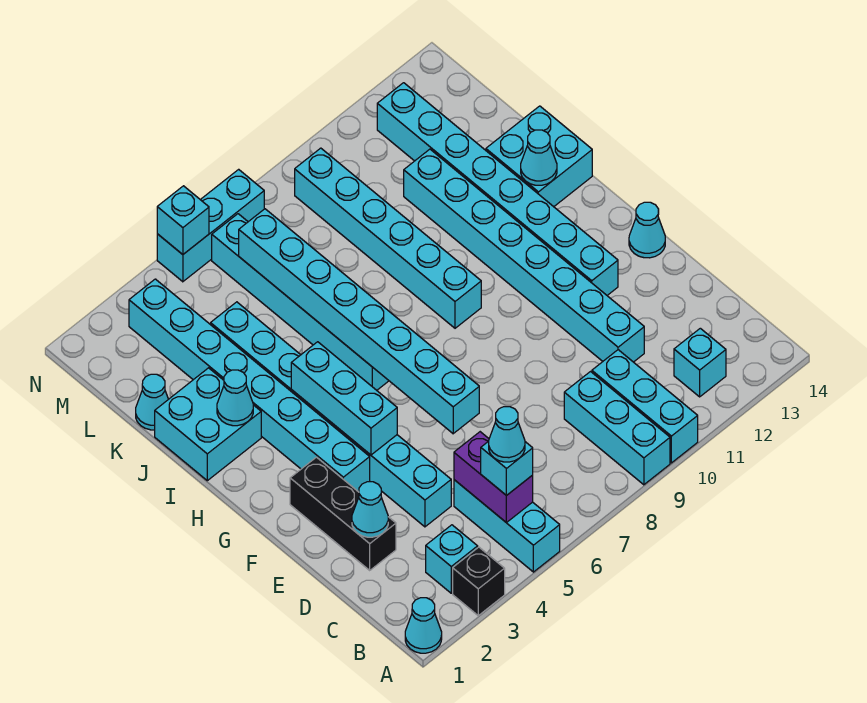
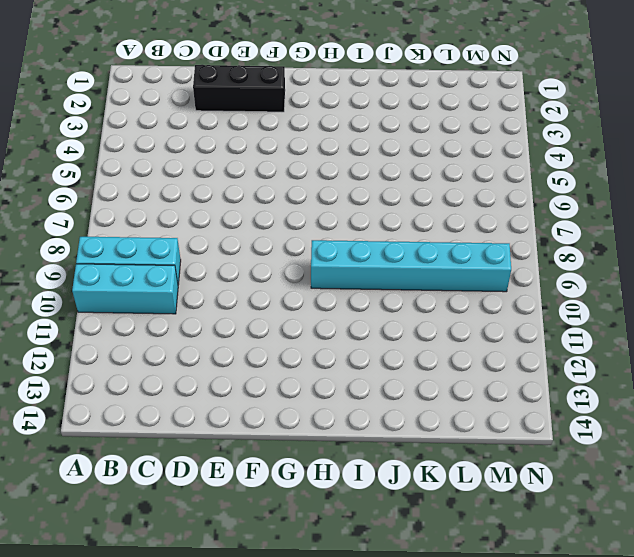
none -> cyan 1x1 cone [405,598,442,653]
none -> black 1x1 brick [453,547,505,616]
none -> cyan 1x3 brick [454,480,560,572]

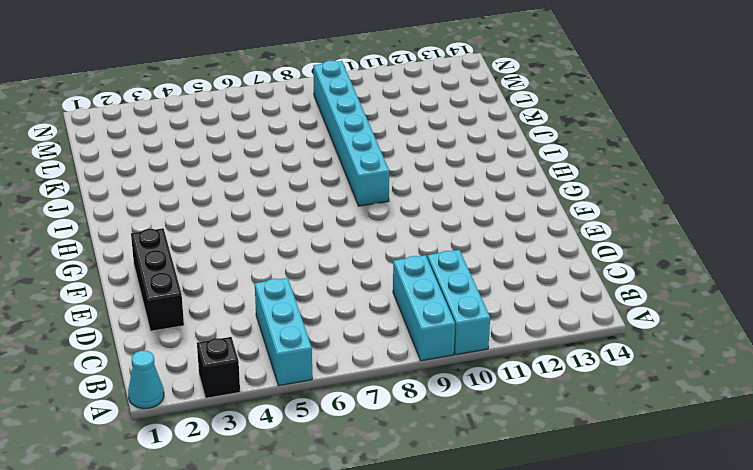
none -> cyan 1x1 brick [426,525,478,593]
none -> cyan 1x1 brick [674,328,726,397]
none -> cyan 1x8 brick [211,302,451,527]

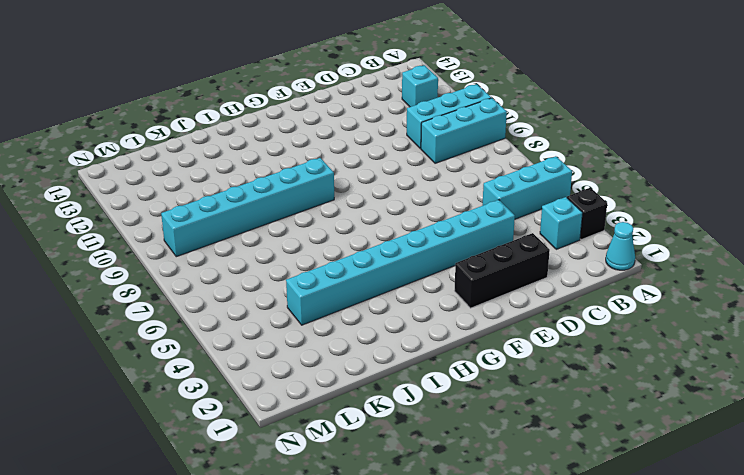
none -> cyan 1x8 brick [404,149,644,362]
none -> cyan 1x8 brick [129,279,370,492]
none -> cyan 1x8 brick [377,83,618,295]

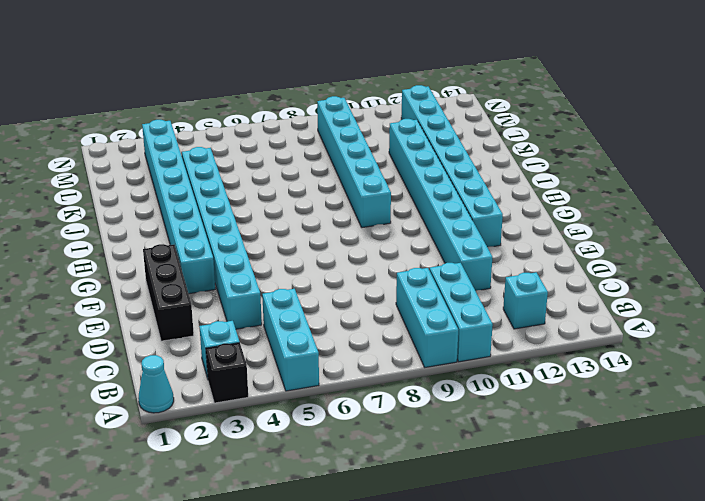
none -> cyan 1x1 cone [629,202,665,258]
none -> cyan 1x6 brick [212,214,389,390]
none -> cyan 2x2 brick [155,368,261,481]

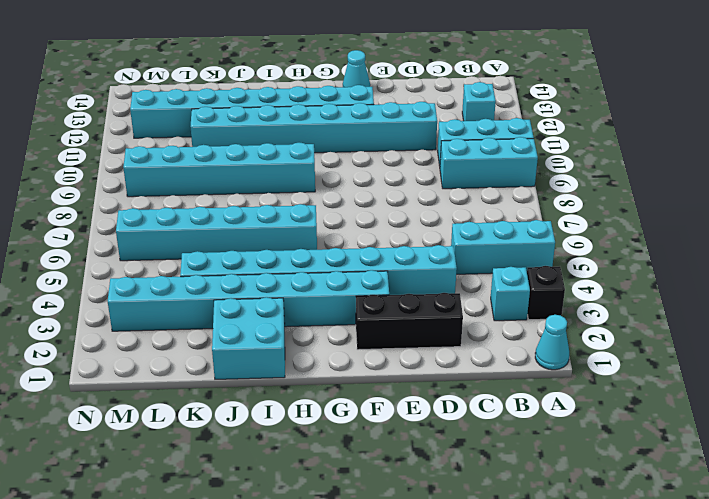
none -> cyan 2x2 brick [486,106,592,207]
none -> cyan 1x1 cone [136,374,168,430]
none -> cyan 1x3 brick [157,169,264,282]

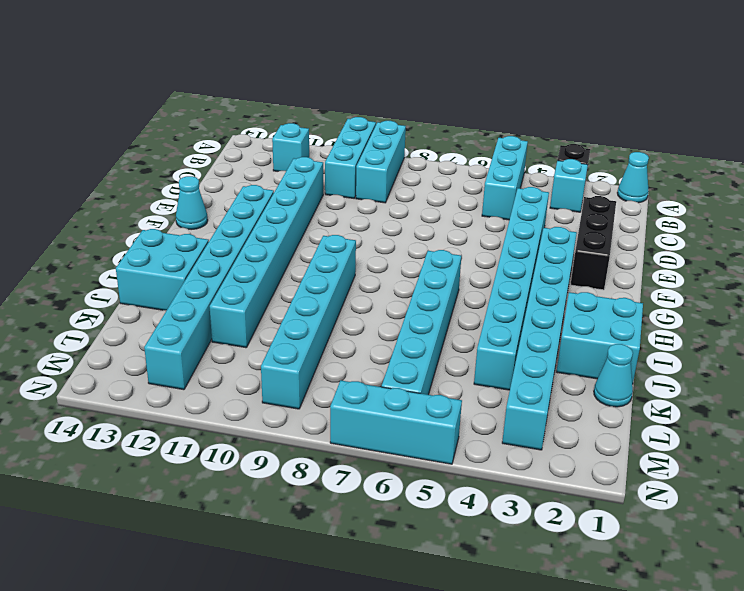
none -> purple 1x2 brick [454,432,533,522]
none -> cyan 1x1 cone [352,482,388,537]
none -> cyan 1x8 brick [239,209,479,434]

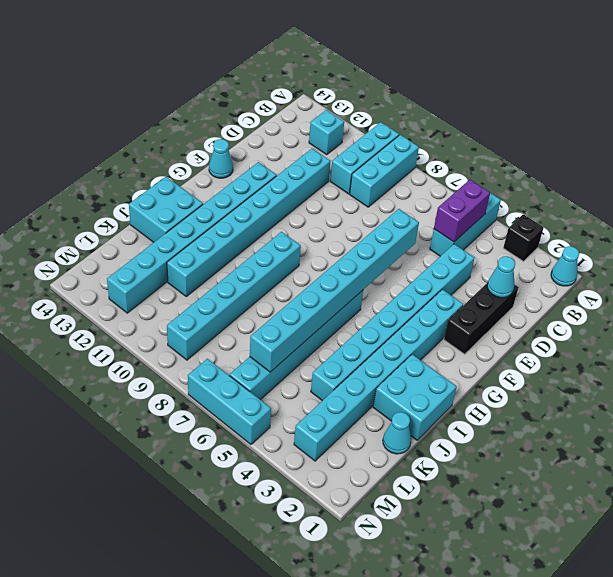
none -> cyan 1x1 brick [426,525,478,593]
none -> cyan 1x3 brick [291,342,397,455]
none -> cyan 1x1 cone [217,370,253,426]

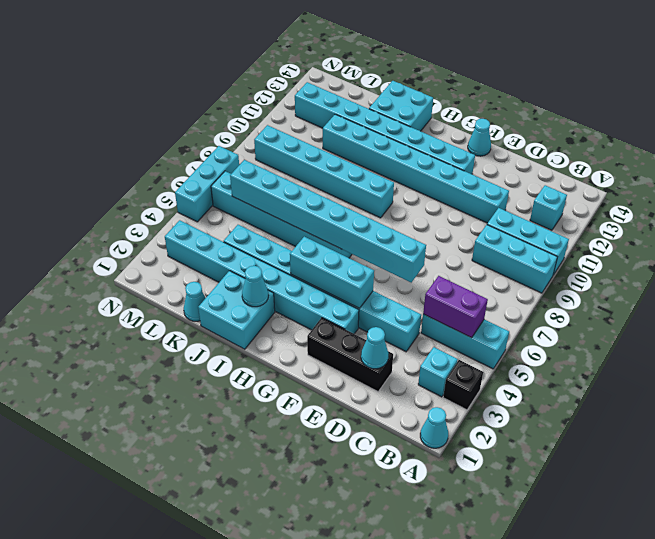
none -> cyan 1x1 cone [521,130,557,185]
none -> cyan 1x1 brick [157,186,209,254]
none -> cyan 1x1 brick [481,441,533,496]

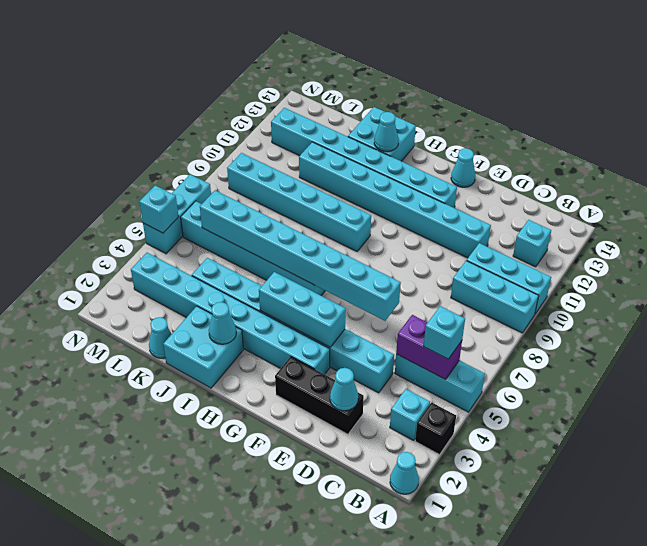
none -> cyan 1x1 cone [489,407,525,462]

